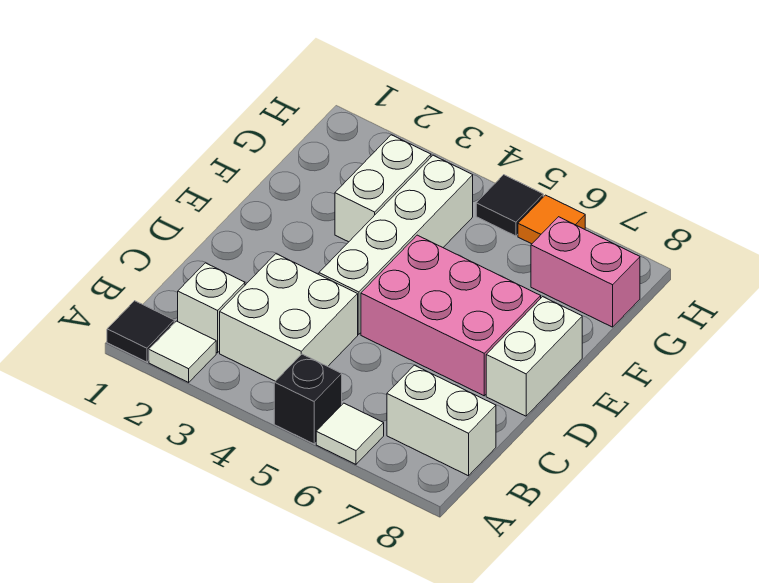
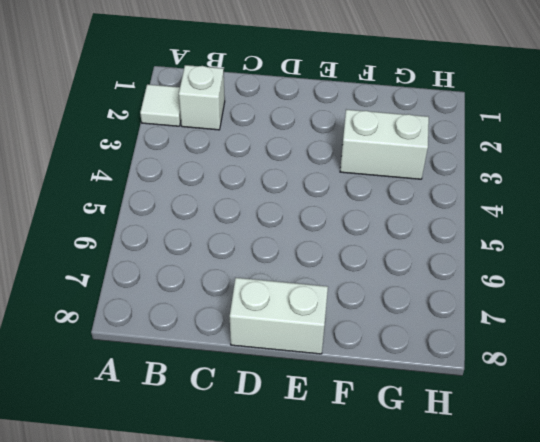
none -> black 1x1 tile [107,301,174,362]
none -> black 1x1 brick [274,354,342,444]
none -> white 1x1 tile [316,403,384,464]

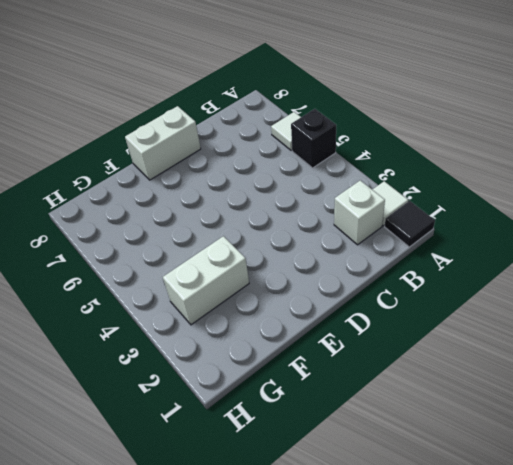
none -> white 2x2 brick [220,254,358,381]
none -> white 1x2 brick [387,365,496,476]
none -> white 1x4 brick [319,155,473,334]

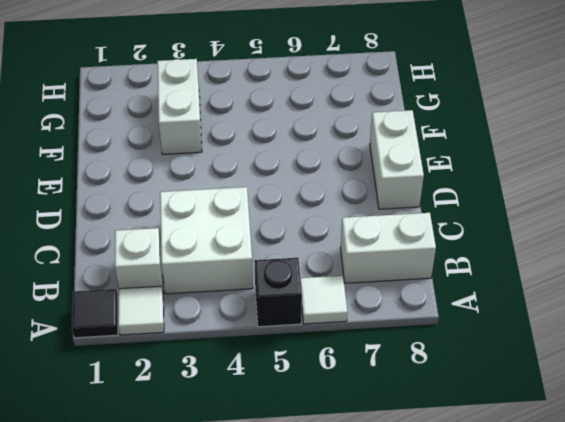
none -> white 1x4 brick [319,155,473,334]
none -> pink 2x3 brick [361,235,541,396]
none -> pink 1x2 brick [531,217,640,327]

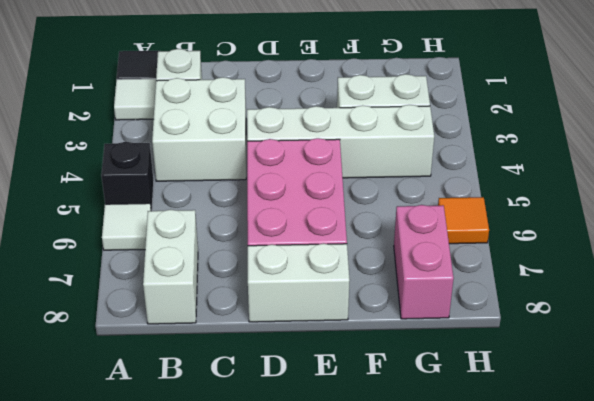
none -> black 1x1 tile [476,175,543,236]

